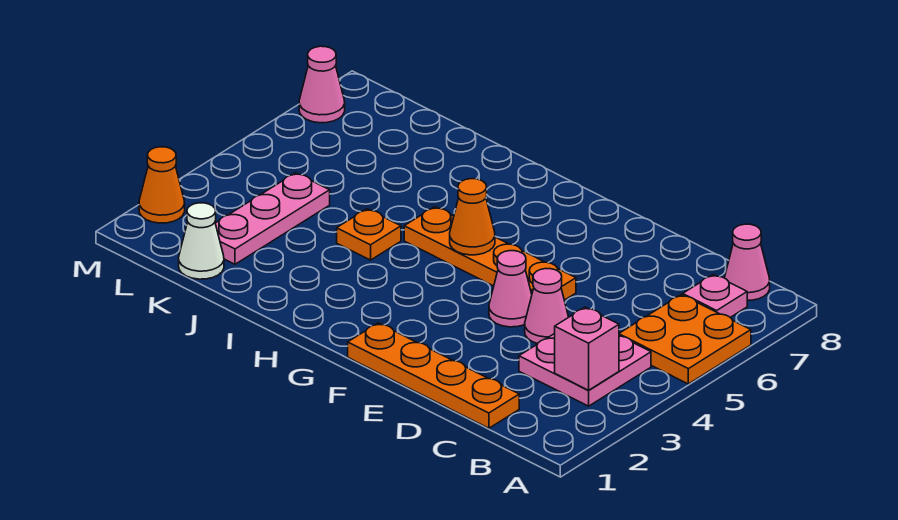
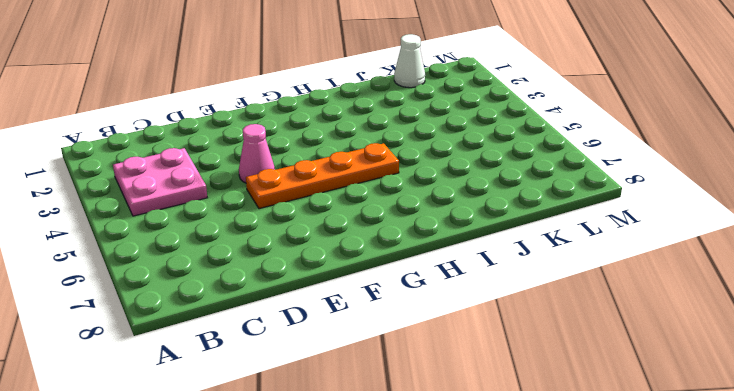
none -> orange 2x2 plate [619,295,751,384]
none -> pink 1x1 plate [683,275,747,317]
none -> pink 1x1 cone [725,224,770,301]

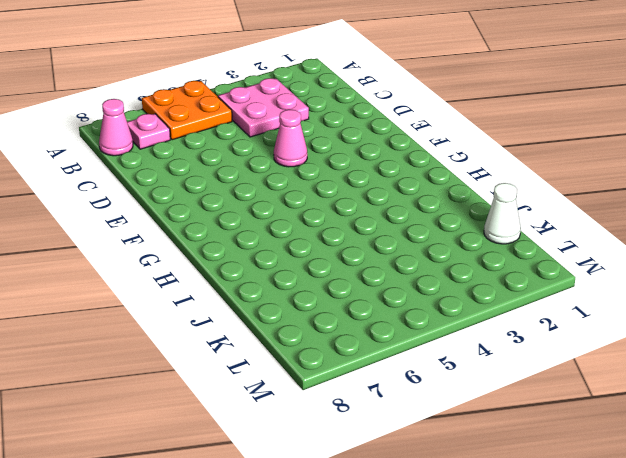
none -> orange 1x4 plate [348,323,519,428]
none -> pink 1x1 cone [525,269,569,344]
none -> orange 1x4 plate [404,207,576,300]

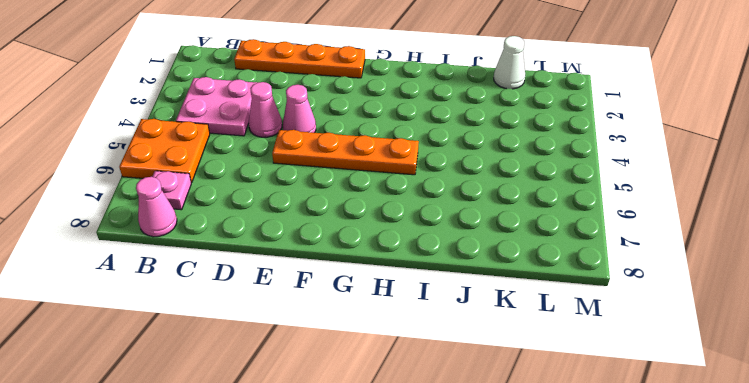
none -> orange 1x1 plate [337,209,401,260]
none -> pink 1x3 plate [215,173,330,264]
none -> orange 1x1 cone [139,147,185,223]

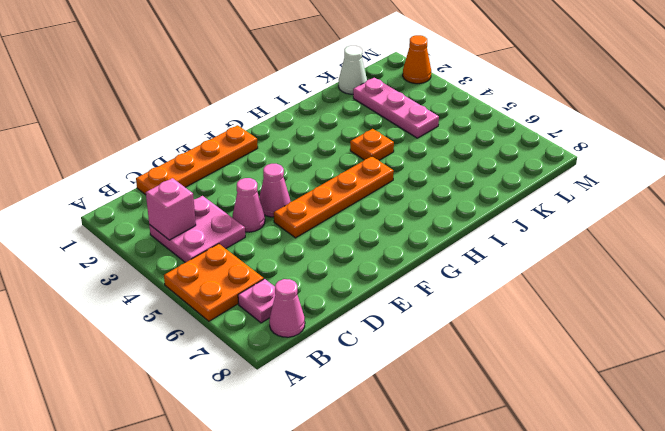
none -> pink 1x1 cone [299,46,345,123]
none -> orange 1x1 cone [450,179,495,255]

